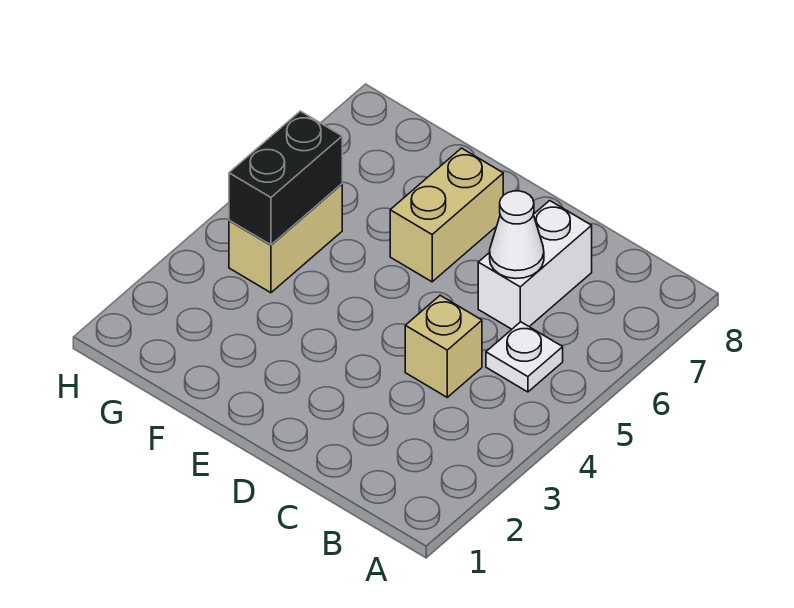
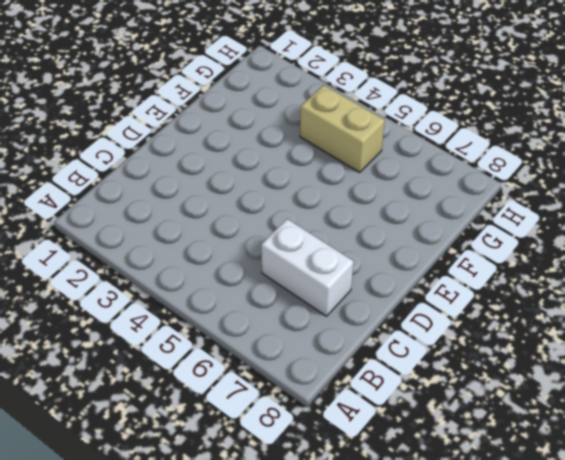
none -> white 1x1 plate [486,322,563,392]
none -> tan 1x1 brick [405,295,482,397]

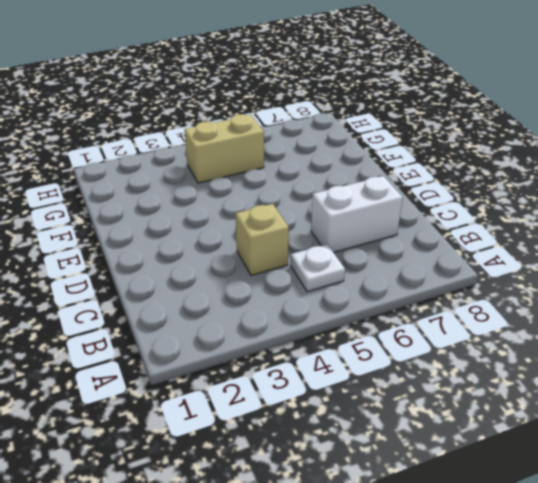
none -> tan 1x2 brick [390,148,503,282]
none -> white 1x1 cone [490,191,544,279]

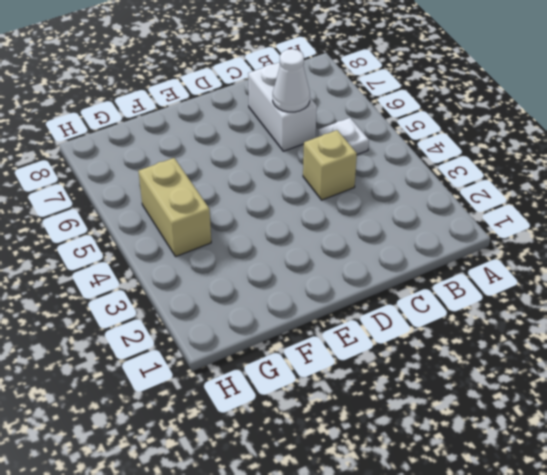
none -> tan 1x2 brick [390,148,503,282]
none -> black 1x2 brick [229,111,342,245]

